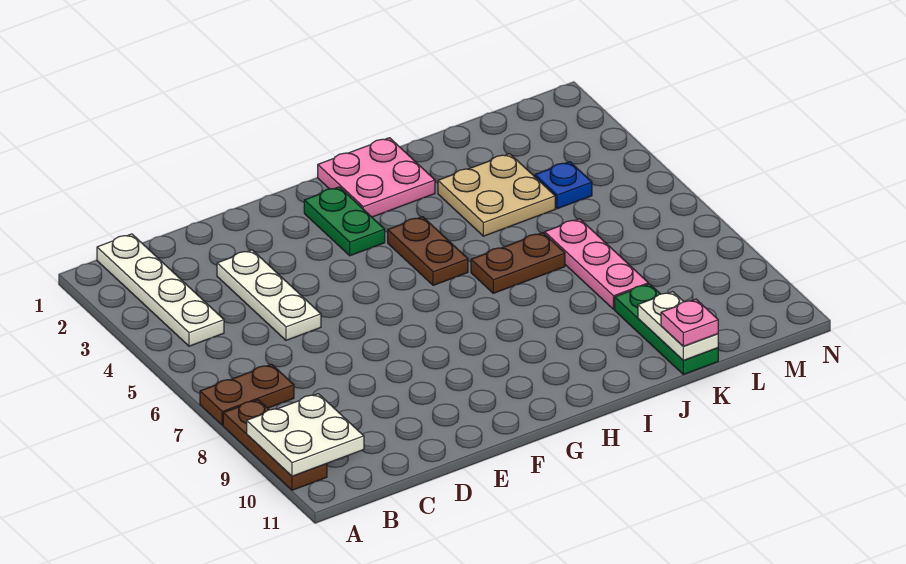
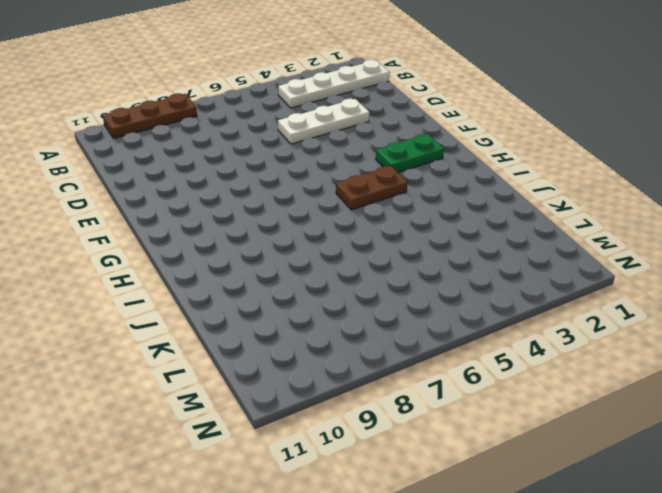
none -> brown 1x2 plate [200,364,294,425]
none -> pink 2x2 plate [318,138,435,217]
none -> brown 1x2 plate [471,233,565,293]

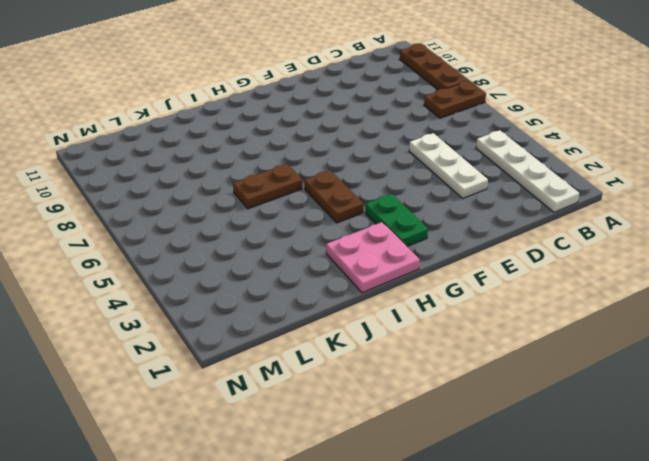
none -> tan 2x2 plate [438,154,555,236]
none -> pink 1x3 plate [545,219,648,309]
none -> green 1x3 plate [615,284,718,374]

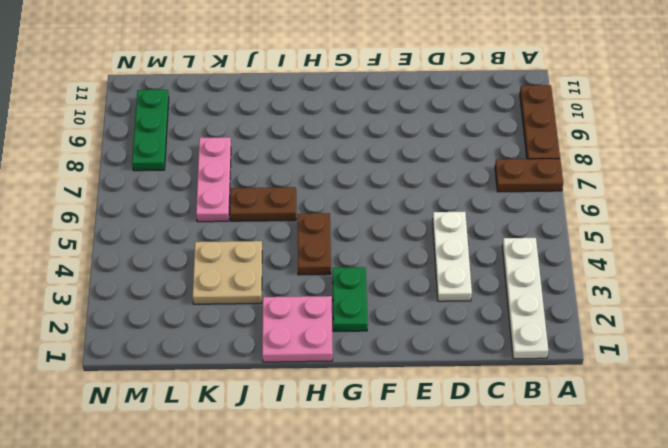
green 1x3 plate [132,89,169,171] -> green 1x3 plate moved to [615,284,718,374]
none -> blue 1x1 plate [535,162,592,209]
none -> white 2x2 plate [247,394,364,476]
none -> white 1x2 plate [638,292,718,360]

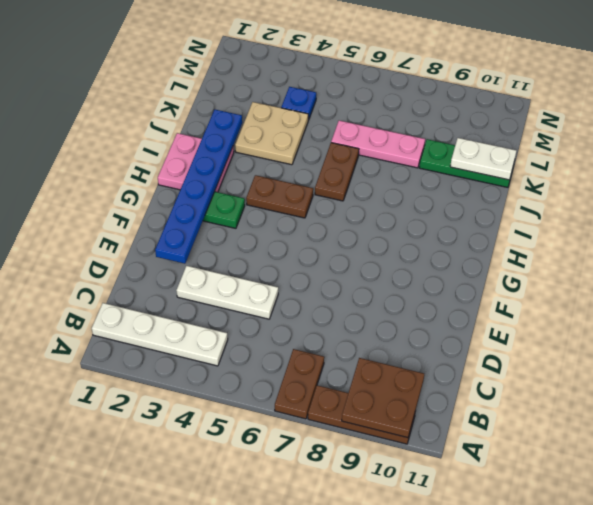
brown 2x2 plate [342,358,424,438] -> white 2x2 plate [247,394,364,476]
blue 1x6 plate [155,109,242,264] -> none
none -> pink 1x1 plate [661,299,718,346]

